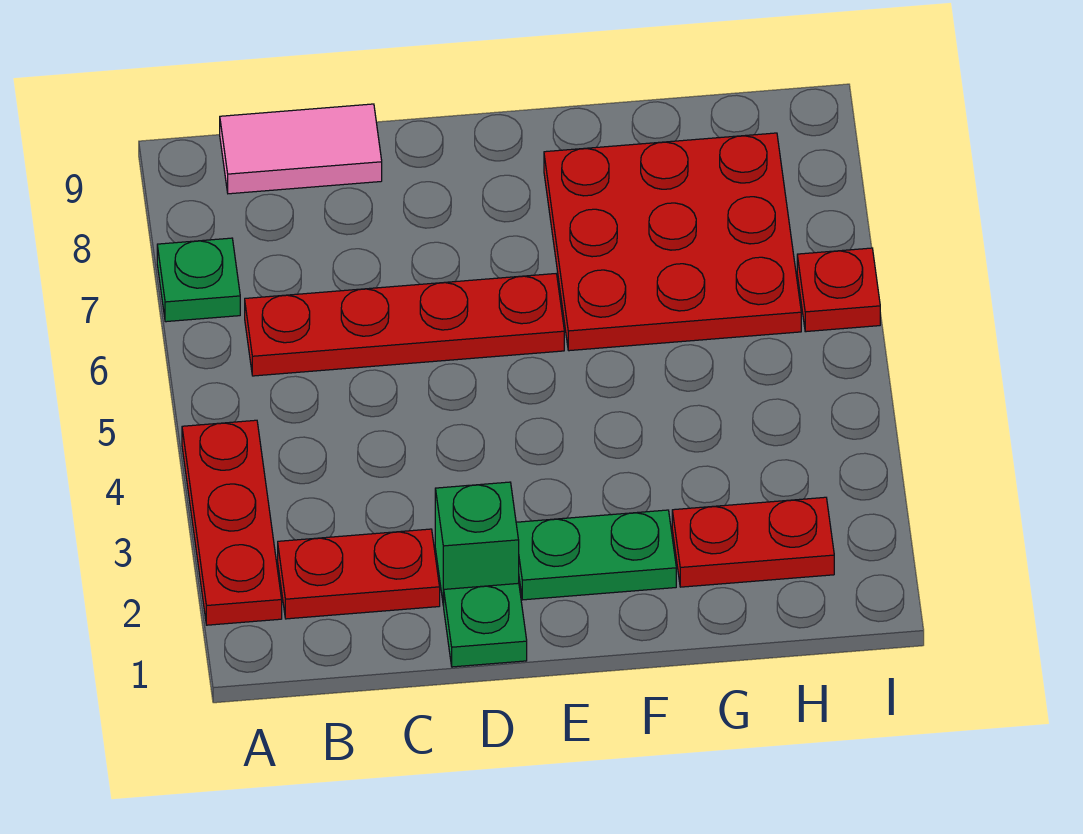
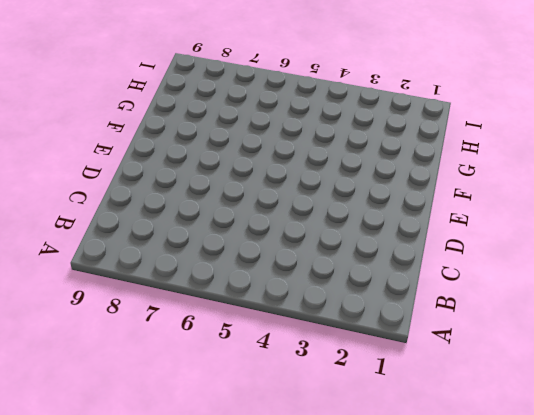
none -> red 1x3 plate [182,420,282,625]
none -> green 1x1 plate [157,238,240,322]

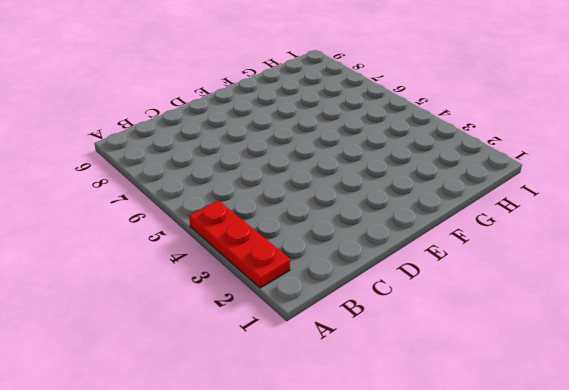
none -> green 1x1 plate [157,238,240,322]
none -> red 1x2 plate [278,529,440,619]

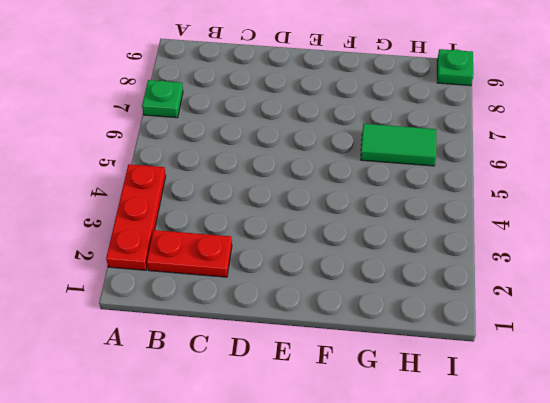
green 1x2 tile [360,124,436,166] -> red 3x3 plate [544,133,801,351]
green 1x1 plate [437,49,473,86] -> green 1x1 plate moved to [444,583,527,667]
none -> red 1x4 plate [245,274,564,376]
none -> pink 1x2 tile [220,104,382,194]

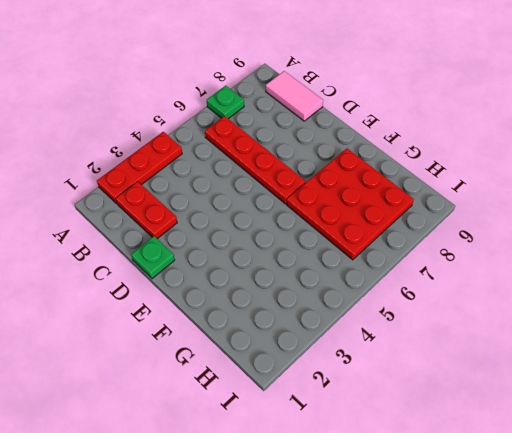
none -> green 1x1 brick [435,482,519,606]
none -> green 1x2 plate [516,510,676,600]

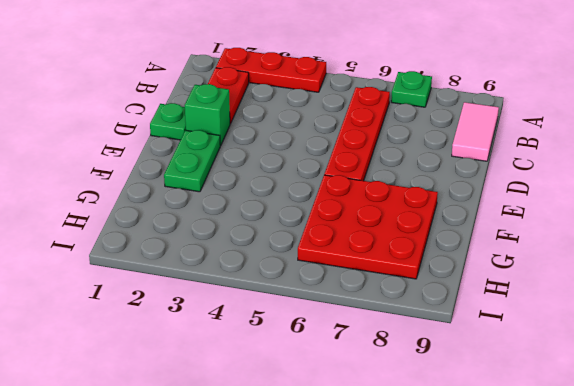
none -> red 1x2 plate [672,497,834,587]
none -> red 1x1 plate [797,248,880,332]

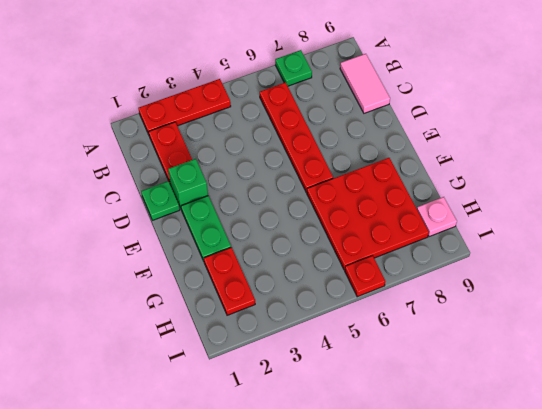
pink 1x1 plate [417,197,457,237] -> none

